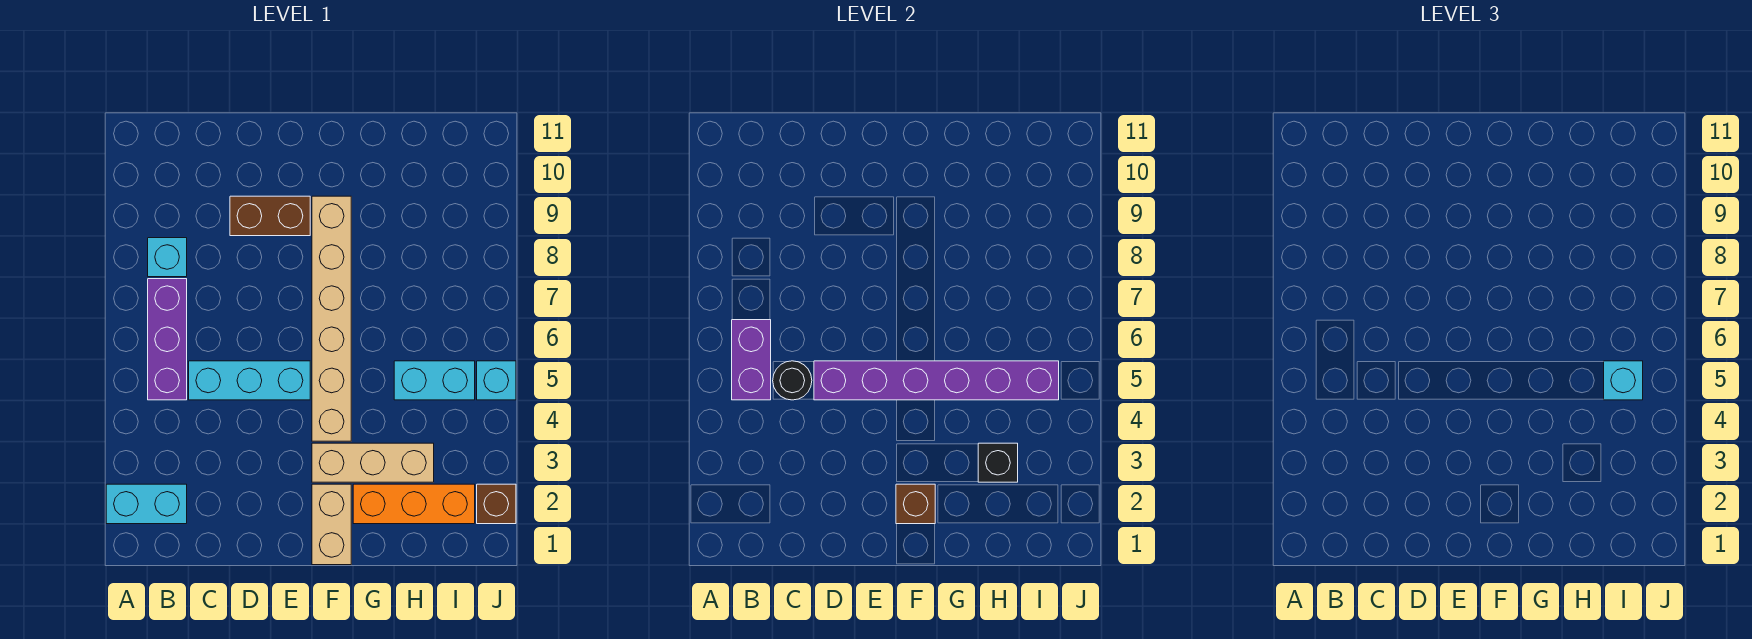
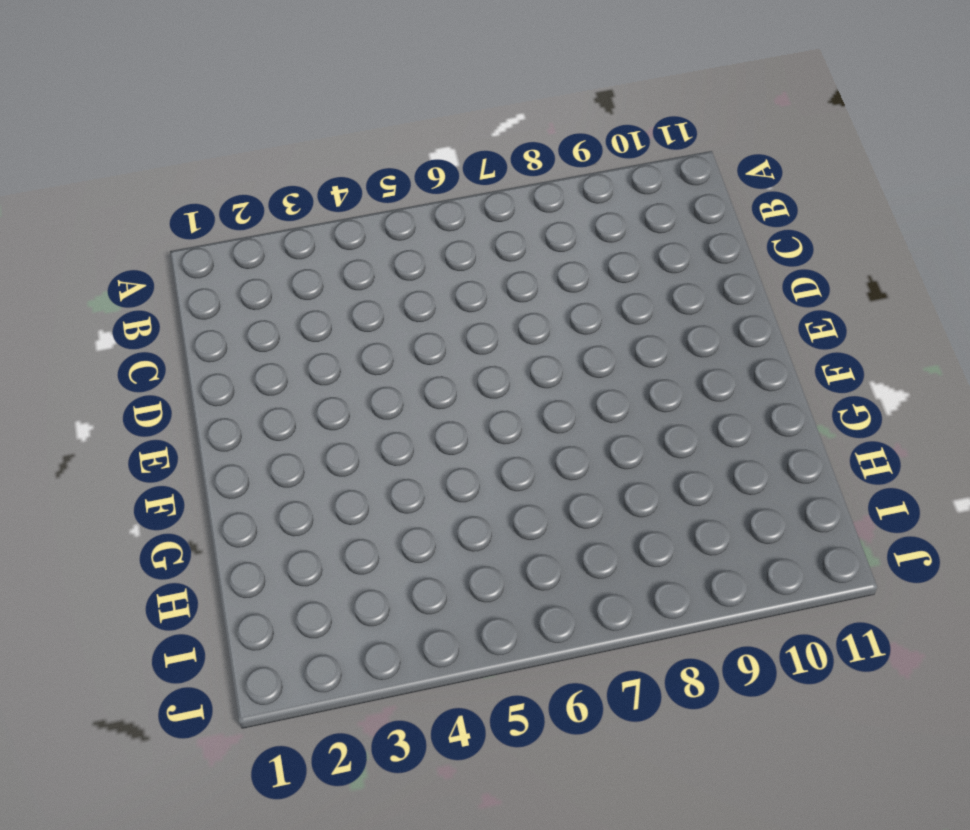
none -> cyan 1x2 brick [106,484,187,524]
none -> purple 1x3 brick [148,279,187,400]
none -> cyan 1x1 brick [148,238,187,277]

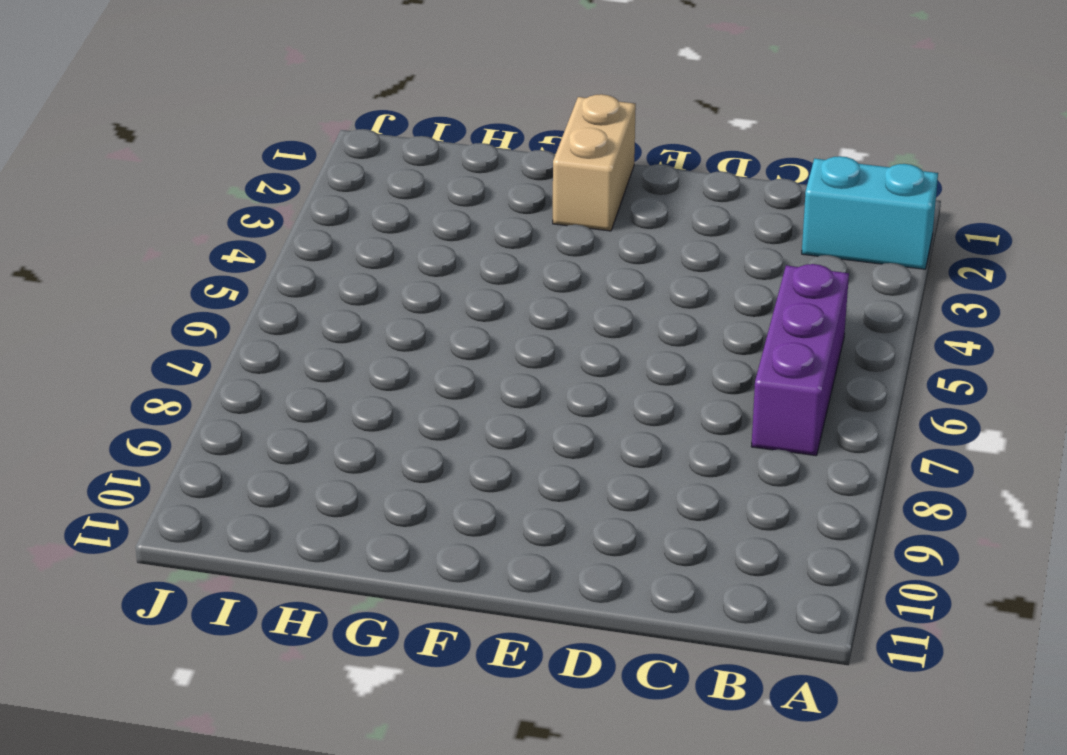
none -> cyan 1x1 brick [148,238,187,277]
none -> cyan 1x3 brick [189,361,310,400]
none -> brown 1x2 brick [230,196,310,236]

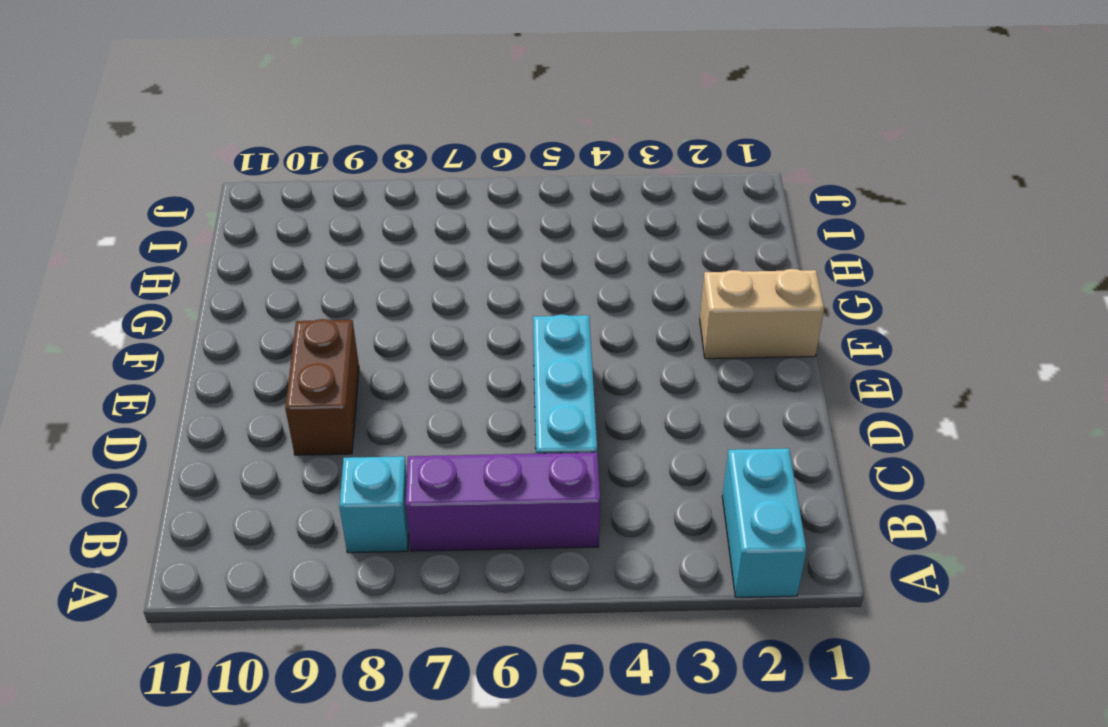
none -> tan 1x3 brick [312,443,434,482]
none -> tan 1x6 brick [312,196,351,441]
none -> orange 1x3 brick [353,484,475,524]

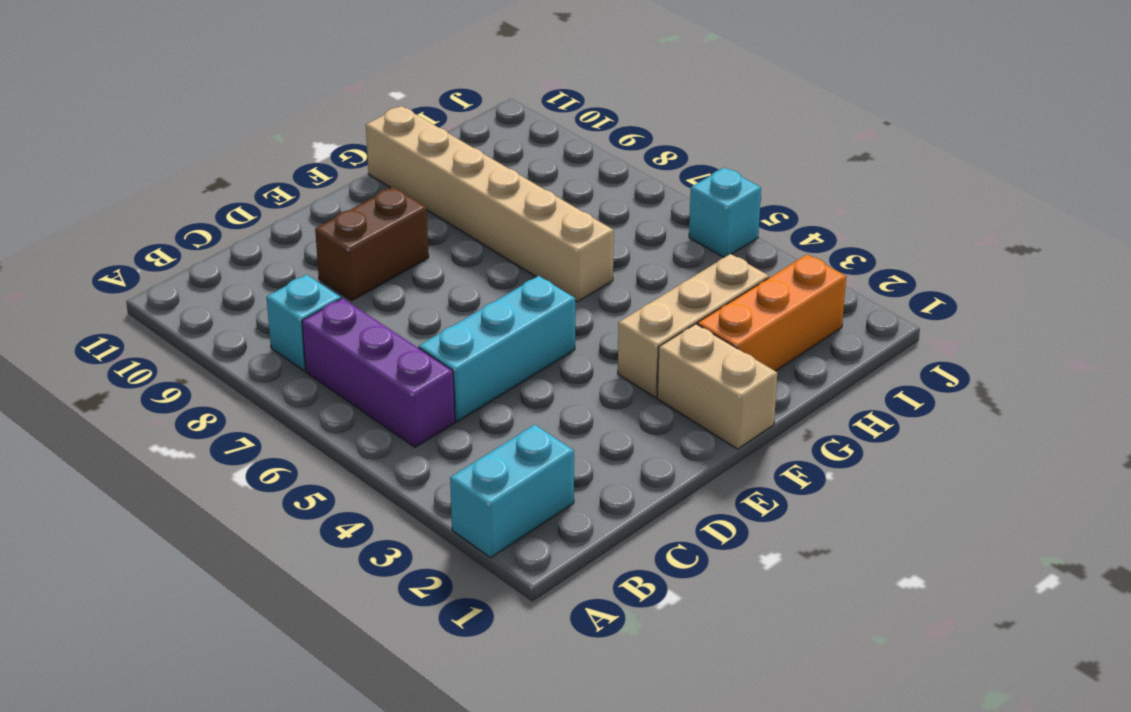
tan 1x6 brick [366,106,614,302] -> tan 1x6 brick moved to [312,196,351,441]
none -> cyan 1x2 brick [394,361,475,400]
none -> brown 1x1 brick [477,484,516,524]
none -> purple 1x2 brick [732,320,771,400]

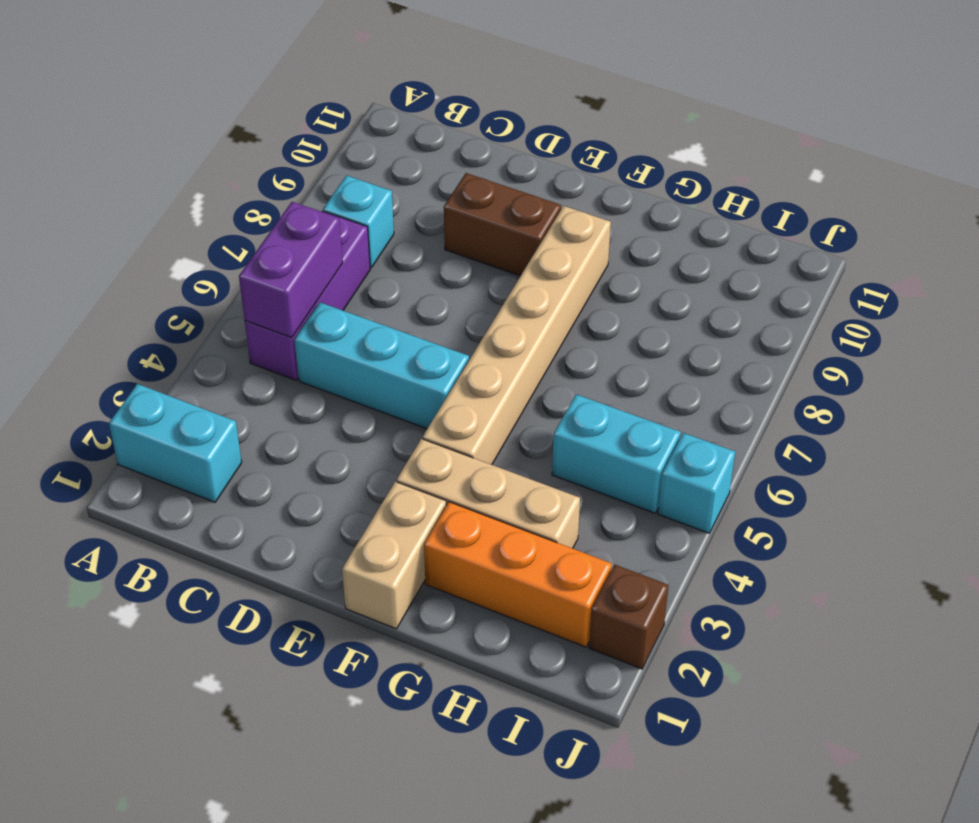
none -> black 1x1 round brick [773,361,812,400]
none -> purple 1x6 brick [814,361,1059,400]
none -> brown 1x1 brick [896,484,935,524]

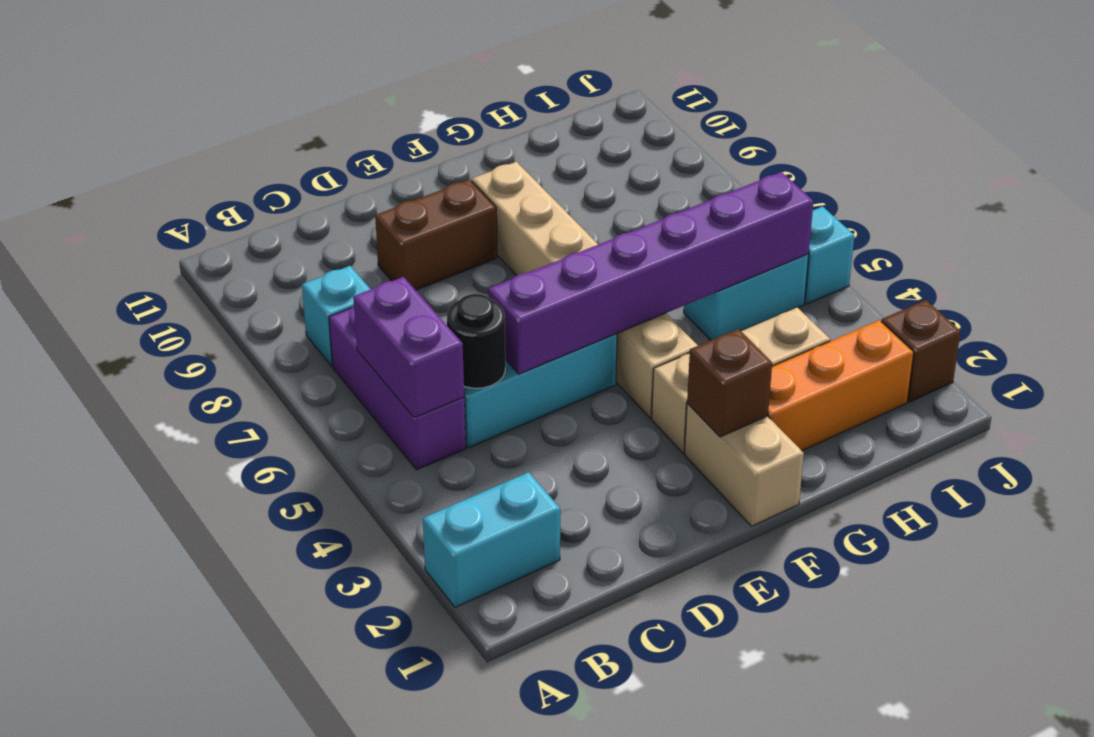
none -> black 1x1 brick [978,443,1018,482]
none -> cyan 1x1 brick [1604,361,1643,400]

